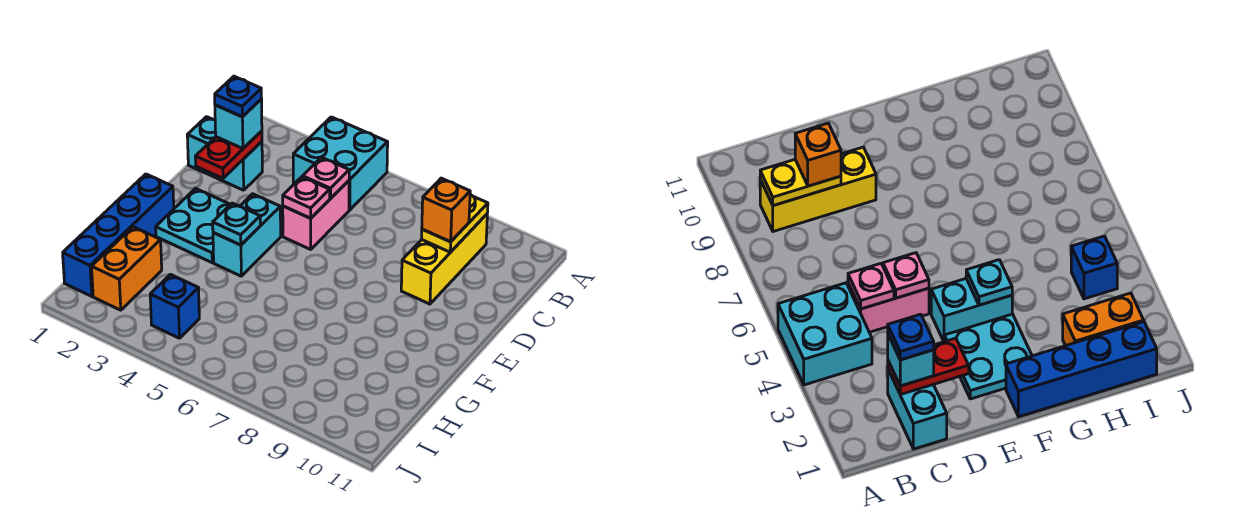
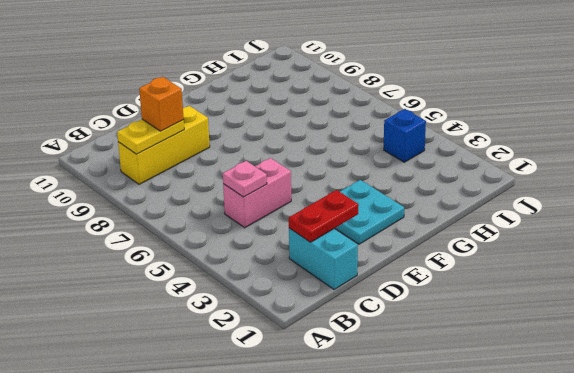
none -> cyan 2x2 brick [293,117,388,210]
none -> cyan 1x2 brick [213,194,281,276]
none -> blue 1x4 brick [63,174,174,296]

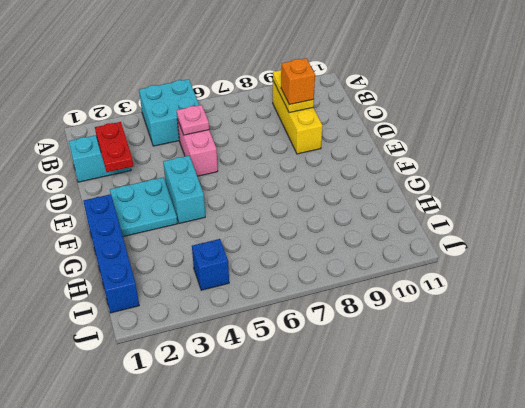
none -> orange 1x2 brick [92,227,162,310]
none -> pink 1x1 plate [283,177,330,218]
none -> cyan 1x1 plate [213,203,260,245]

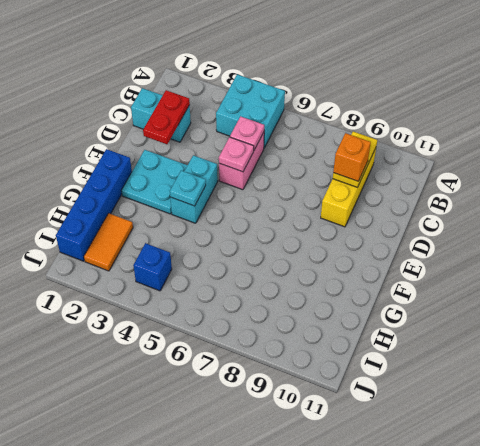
orange 1x2 tile [84,213,133,271] -> orange 1x2 brick [92,227,162,310]
none -> cyan 1x1 brick [215,99,262,149]
none -> blue 1x1 plate [215,76,262,117]

